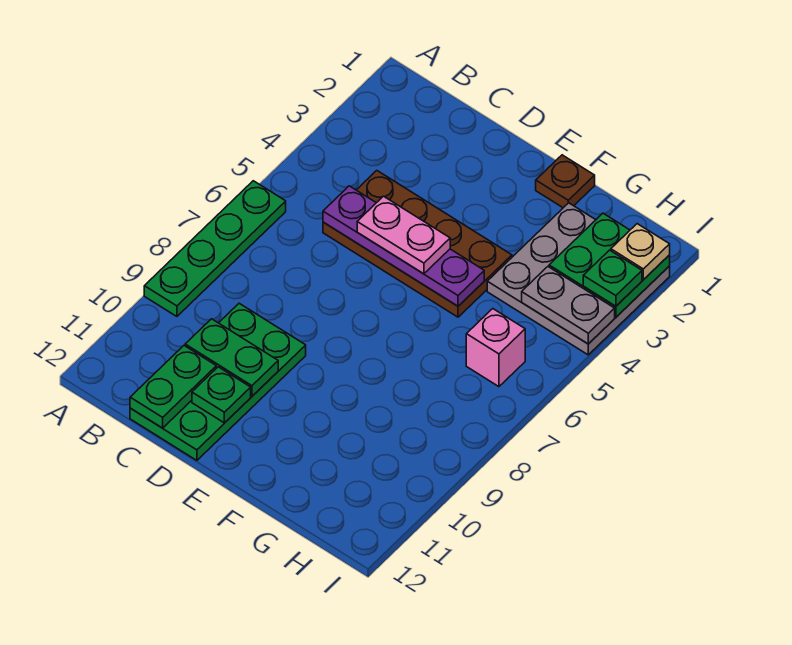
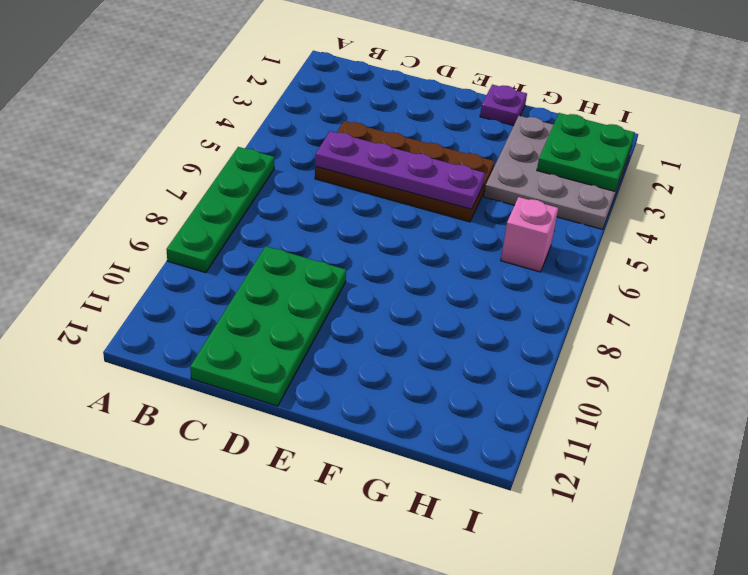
purple 1x1 plate [480,85,527,126] -> brown 1x1 plate [536,155,595,208]
none -> green 1x2 plate [185,319,278,396]
none -> green 1x2 plate [130,346,216,428]
none -> green 1x1 plate [192,367,251,423]

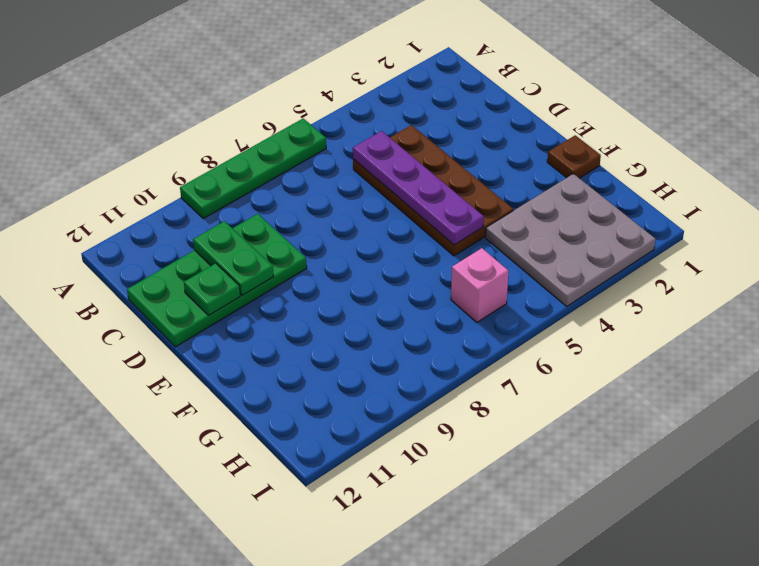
none -> green 1x2 plate [130,346,216,428]
none -> green 2x2 plate [549,213,670,317]
none -> grey 1x2 plate [522,267,615,344]

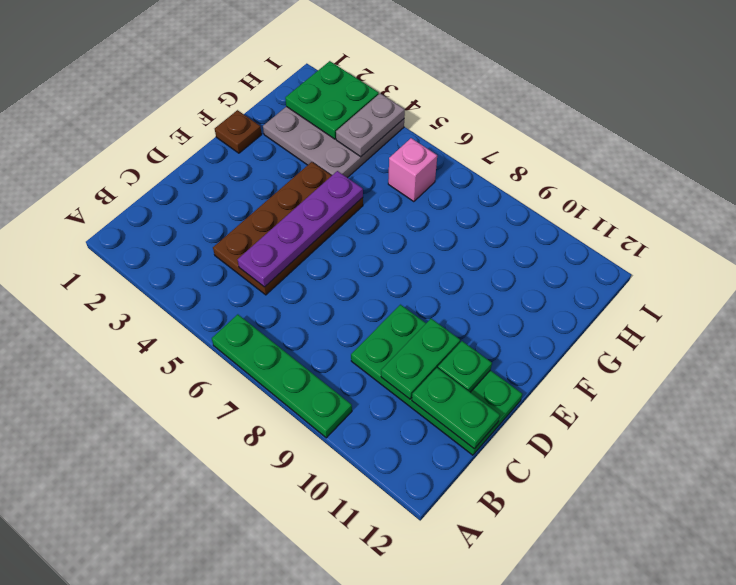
none -> pink 1x2 plate [357,196,450,274]
none -> tan 1x1 plate [611,224,670,280]
none -> green 1x1 plate [583,250,642,306]

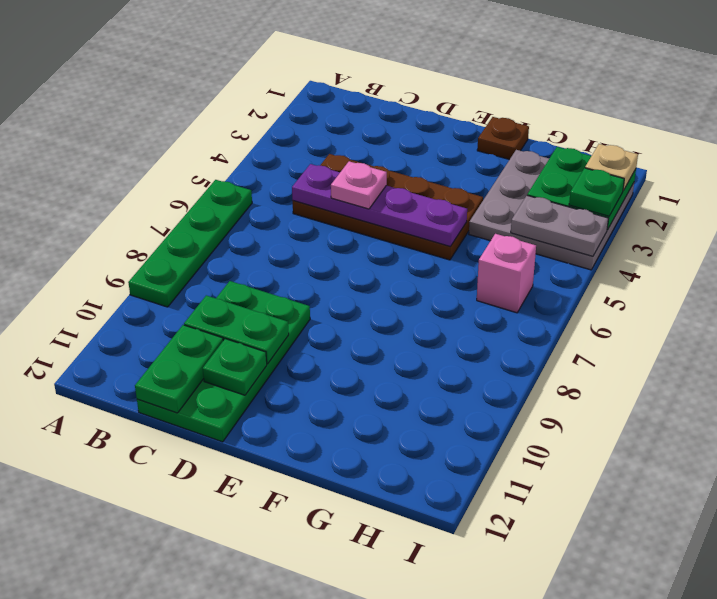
pink 1x1 plate [331,161,387,209] -> pink 1x2 plate [357,196,450,274]

